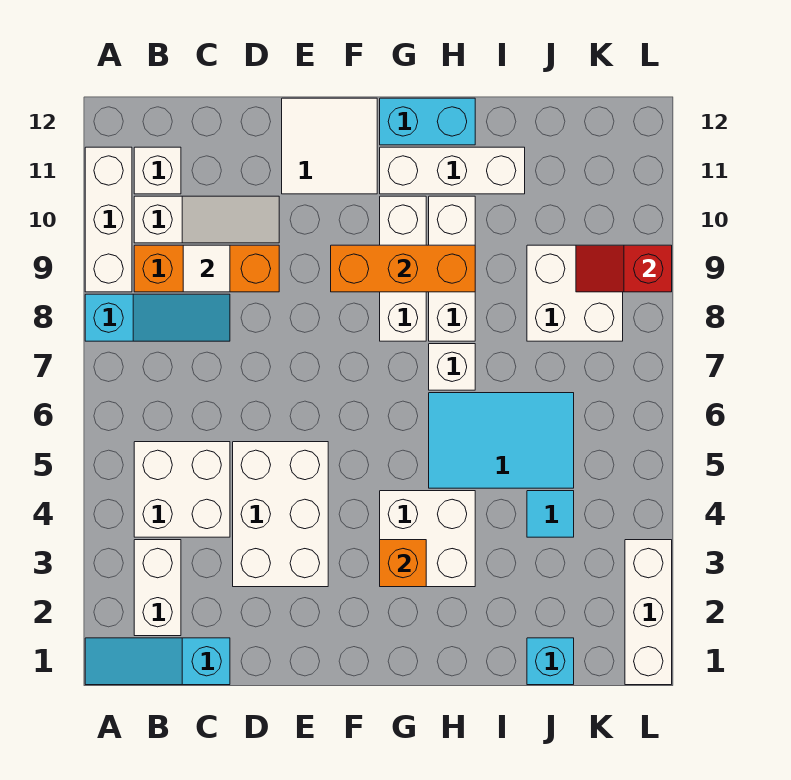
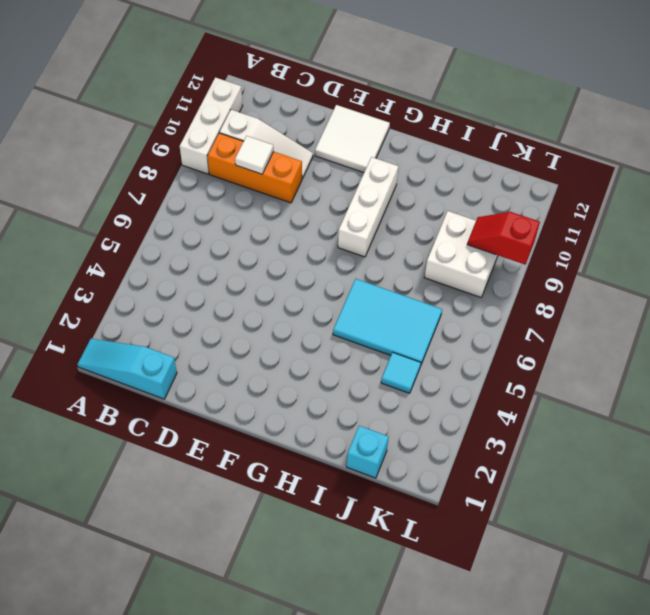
none -> cyan 1x3 slope [85,294,230,341]
none -> white 1x2 brick [134,540,181,636]
none -> white 2x2 brick [134,442,230,537]

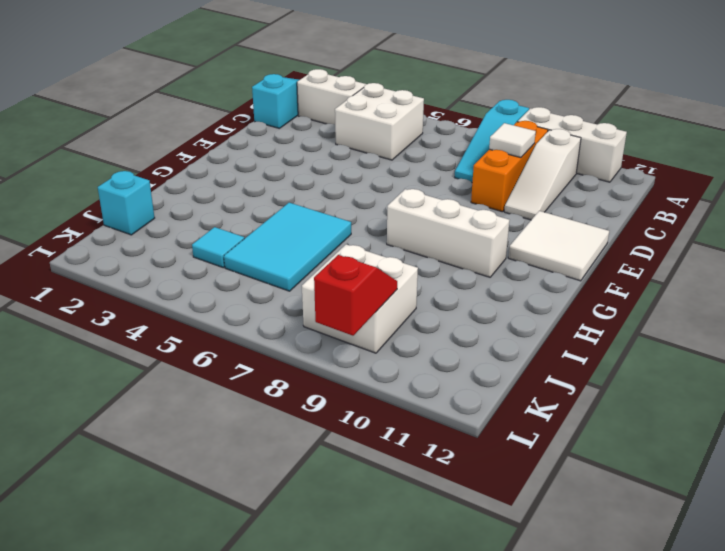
none -> white 1x1 brick [134,147,181,194]
none -> white 2x3 brick [233,442,328,587]
none -> white 2x2 brick [380,491,475,587]

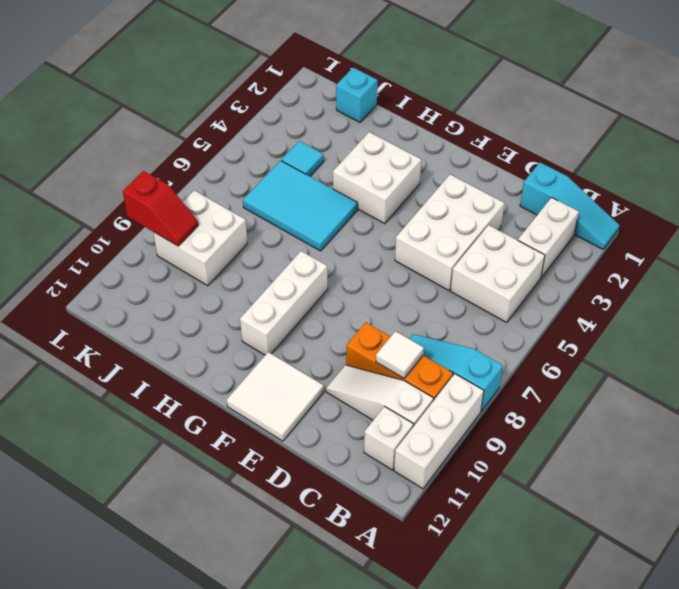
none -> white 1x3 brick [380,147,525,194]
none -> cyan 1x2 brick [380,98,475,145]
none -> white 1x1 brick [429,344,475,390]

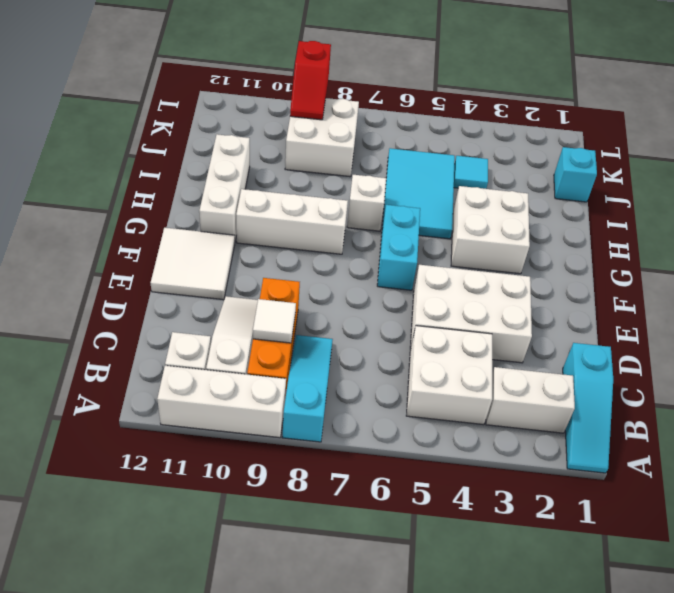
cyan 1x2 brick [377,205,420,290] -> cyan 1x2 brick moved to [380,98,475,145]
none -> white 1x3 brick [429,196,475,341]
none -> white 1x3 brick [625,540,672,685]
none -> orange 1x3 brick [331,245,475,292]

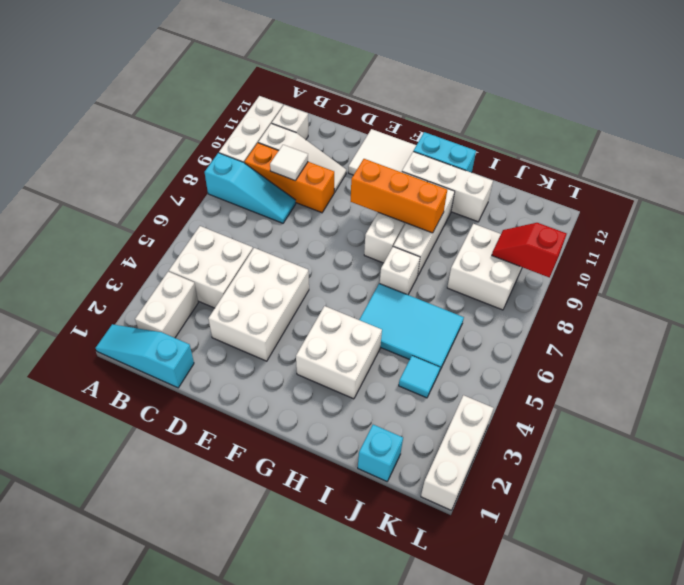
none -> orange 1x1 brick [380,540,426,587]

